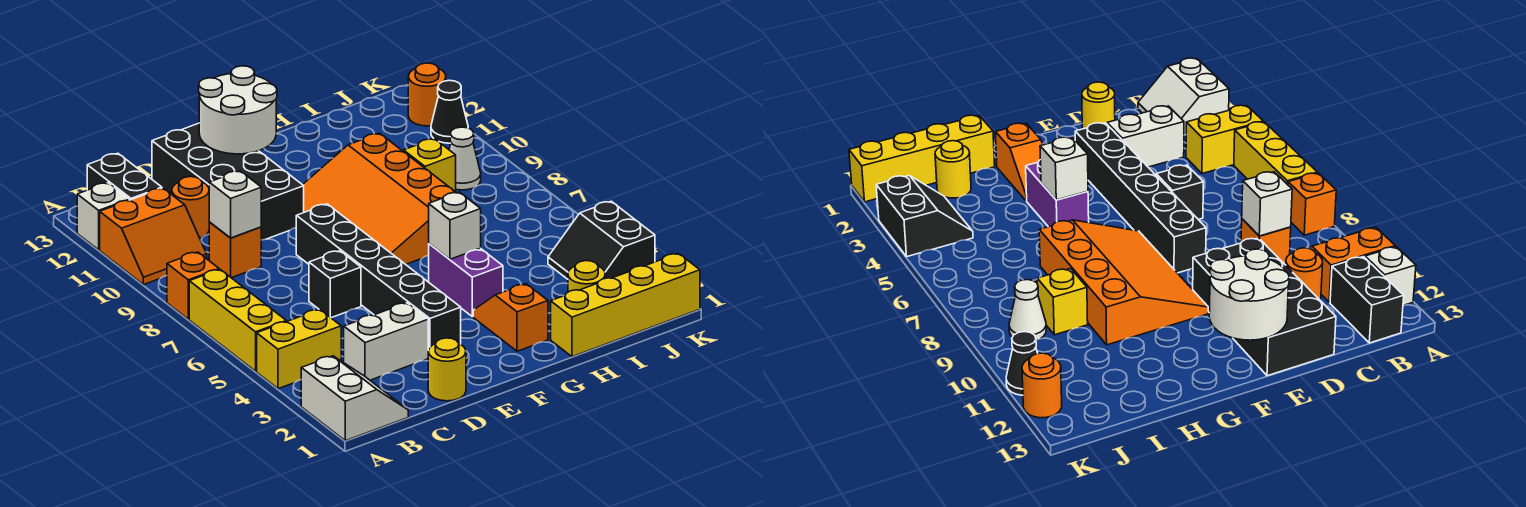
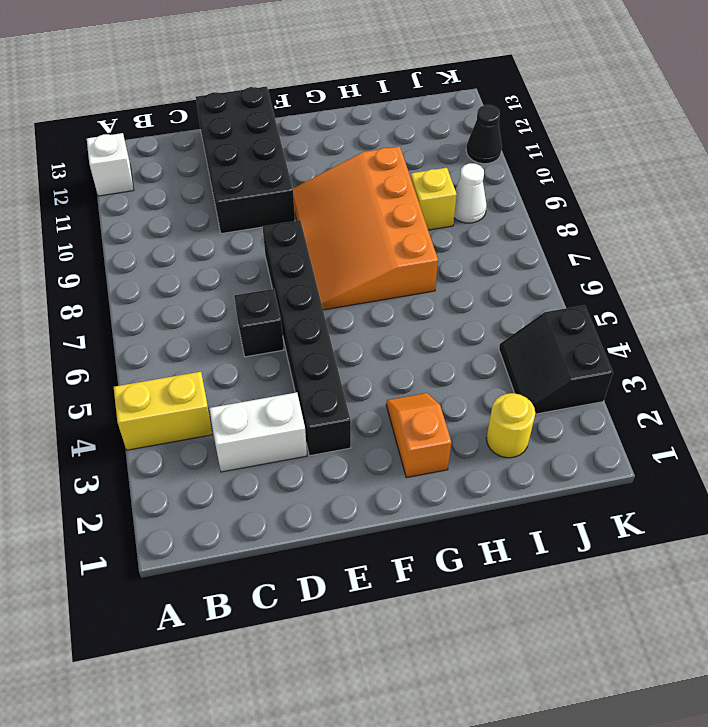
none -> white 2x2 slope [301,356,408,441]
none -> yellow 1x3 brick [189,269,286,371]
none -> orange 1x1 brick [167,252,219,319]

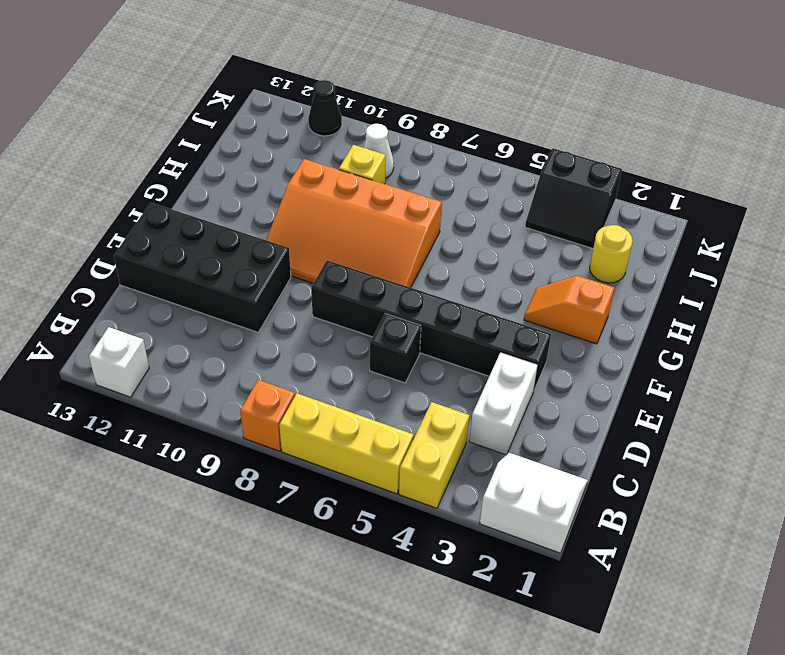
none -> orange 2x2 slope [100,188,207,285]
none -> black 1x2 brick [87,153,162,200]
none -> orange 1x1 brick [209,222,261,278]

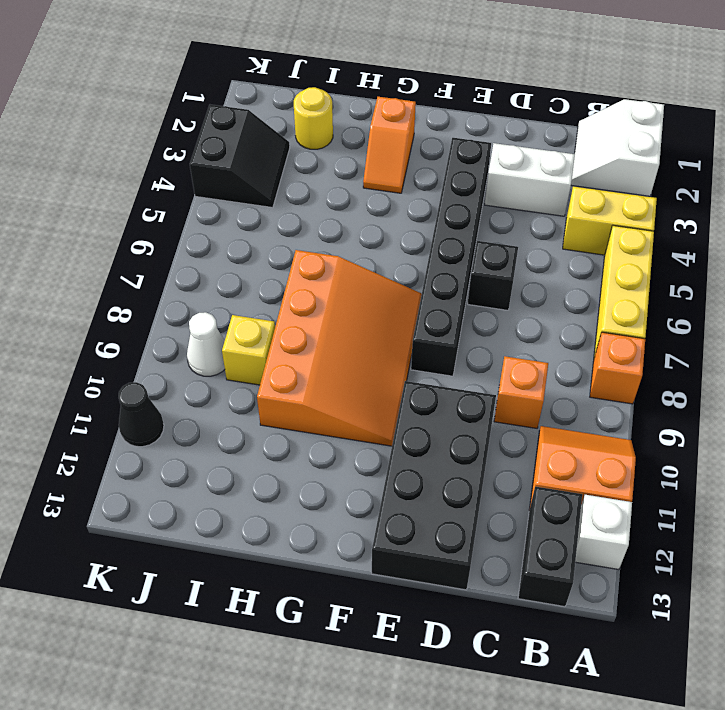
none -> orange 1x1 round brick [172,177,209,238]
none -> yellow 1x1 round brick [428,338,466,401]
none -> purple 1x2 brick [429,244,503,317]

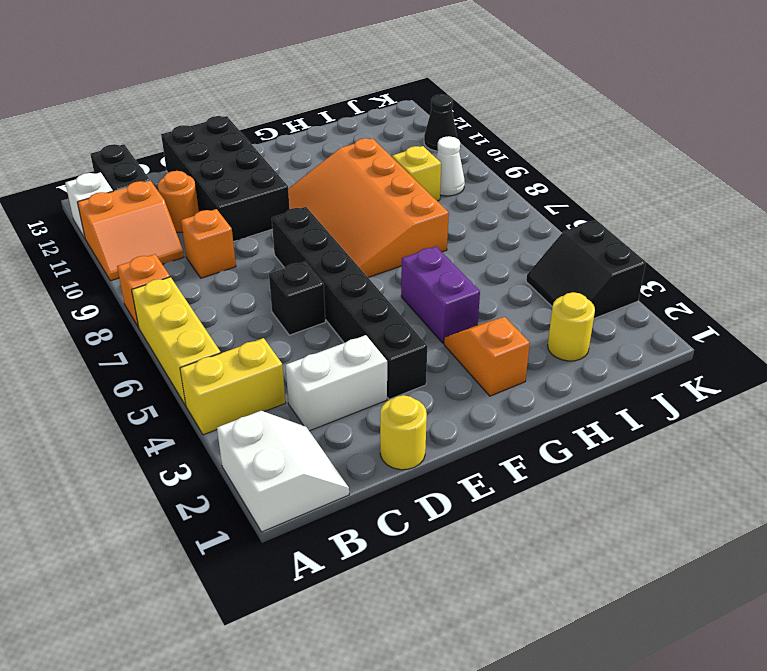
none -> yellow 1x4 brick [551,253,700,357]
none -> orange 1x1 round brick [408,63,446,126]
none -> white 1x1 brick [209,171,261,238]

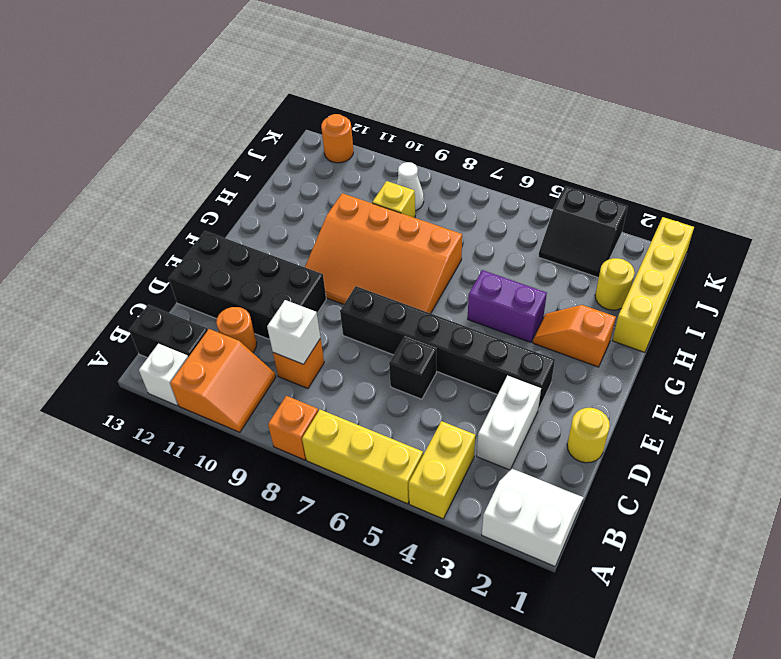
none -> black 1x1 cone [431,80,468,143]
none -> white 2x2 round brick [199,66,277,154]
none -> white 1x1 brick [429,192,481,259]

